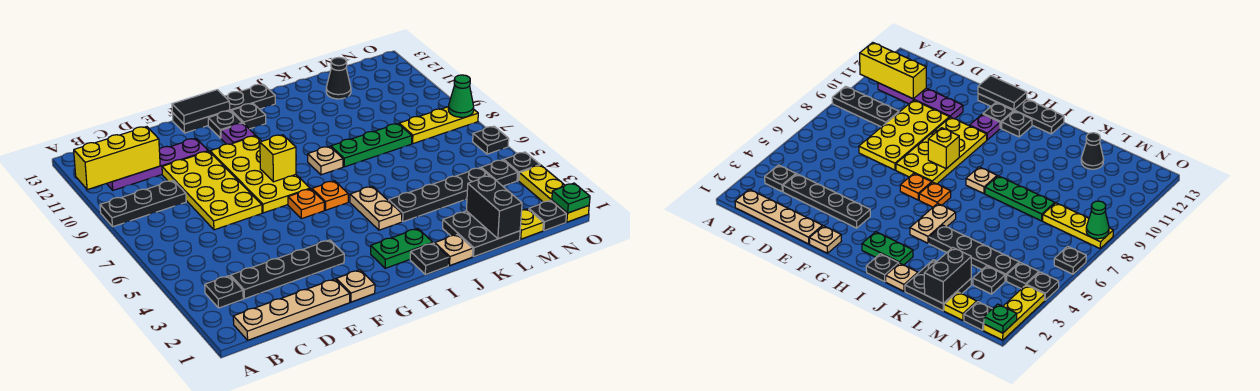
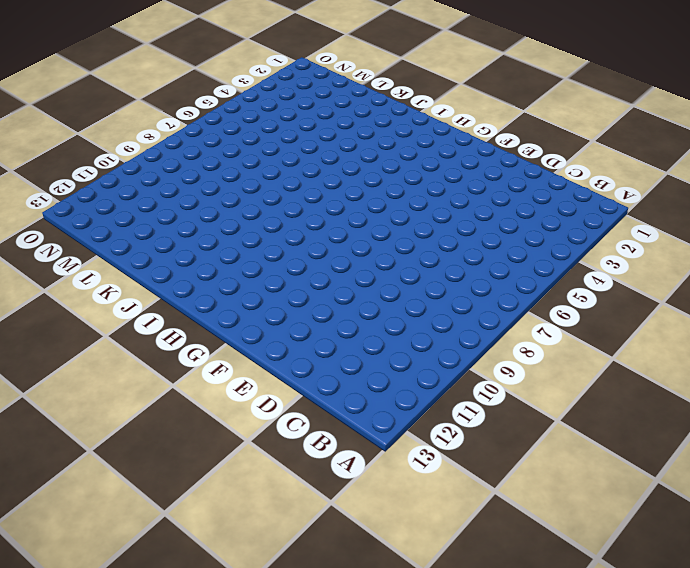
none -> black 1x3 plate [100,180,186,227]
none -> tan 1x4 plate [233,279,350,340]
none -> black 1x1 plate [205,276,243,308]
none -> purple 1x4 plate [107,138,208,190]

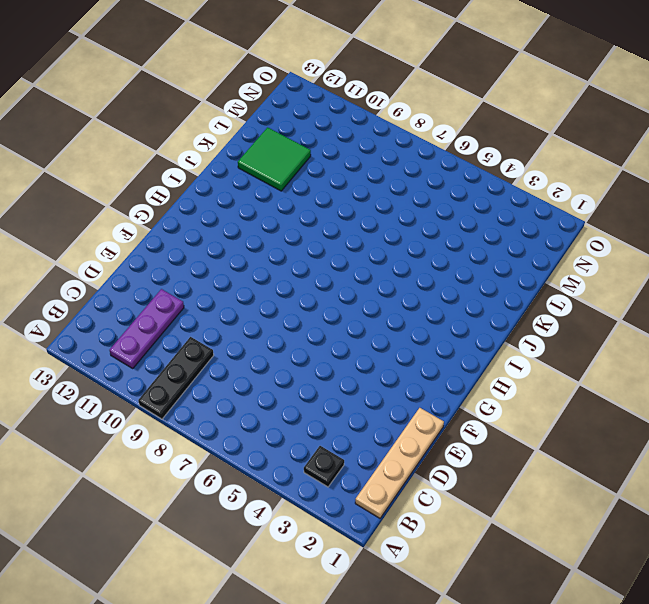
purple 1x3 plate [110,289,184,368] -> purple 1x4 plate [107,138,208,190]
green 2x2 tile [238,127,311,191] -> black 1x1 cone [326,57,351,99]
none -> black 1x4 plate [231,240,344,299]
none -> yellow 2x4 plate [162,151,262,230]
none -> tan 1x1 plate [336,270,375,302]
none -> yellow 2x4 plate [210,136,310,213]

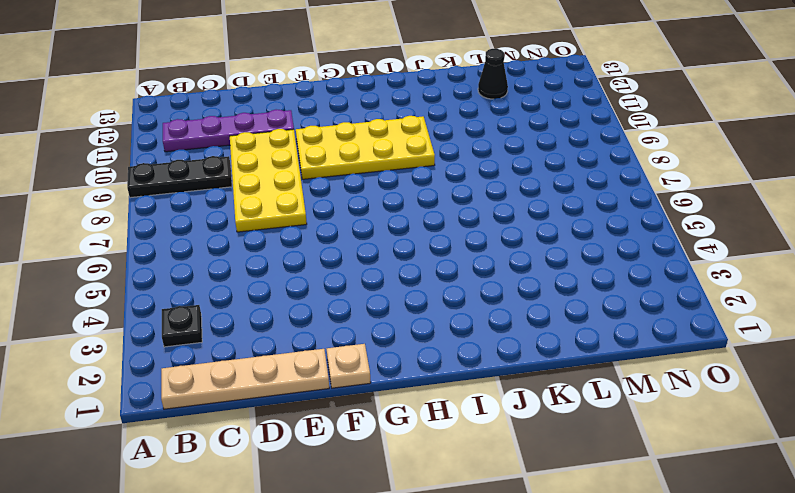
yellow 2x4 plate [296,116,435,179] -> yellow 2x4 plate turned to [210,136,310,213]
none -> black 1x4 plate [231,240,344,299]
none -> black 1x4 plate [172,84,275,133]
none -> orange 1x1 plate [288,189,324,219]
none -> purple 1x1 plate [221,123,256,144]

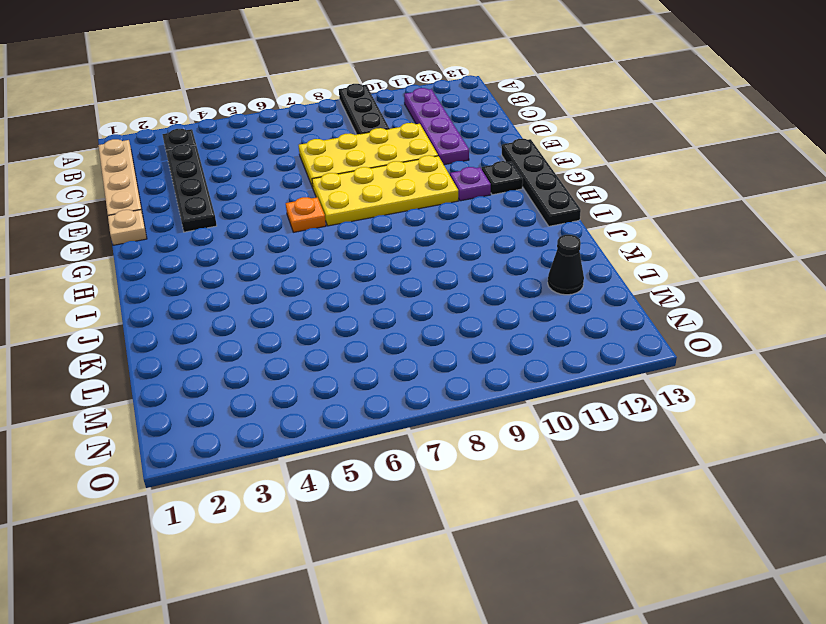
none -> green 1x2 plate [371,229,433,268]
none -> orange 1x1 plate [312,181,348,210]
none -> black 1x1 plate [231,104,266,129]
none -> black 1x1 plate [410,243,449,274]

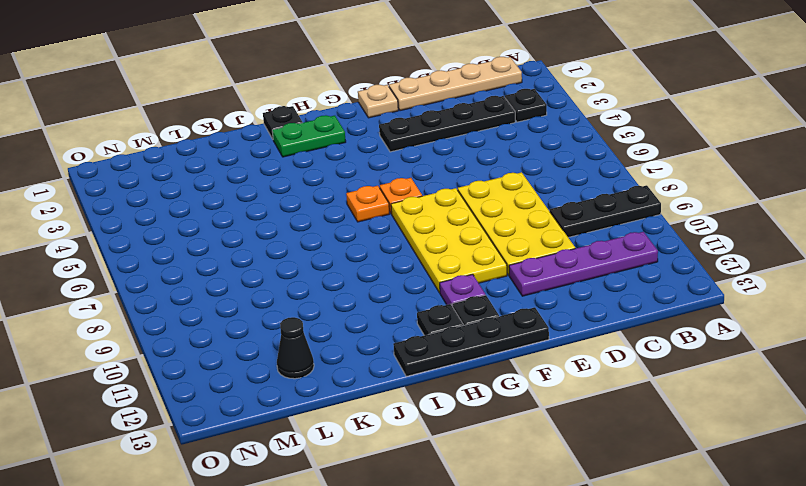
none -> tan 1x2 plate [350,186,402,230]
none -> tan 1x1 plate [308,146,343,175]
none -> tan 1x1 plate [435,234,473,265]
none -> black 1x4 plate [389,168,489,222]

